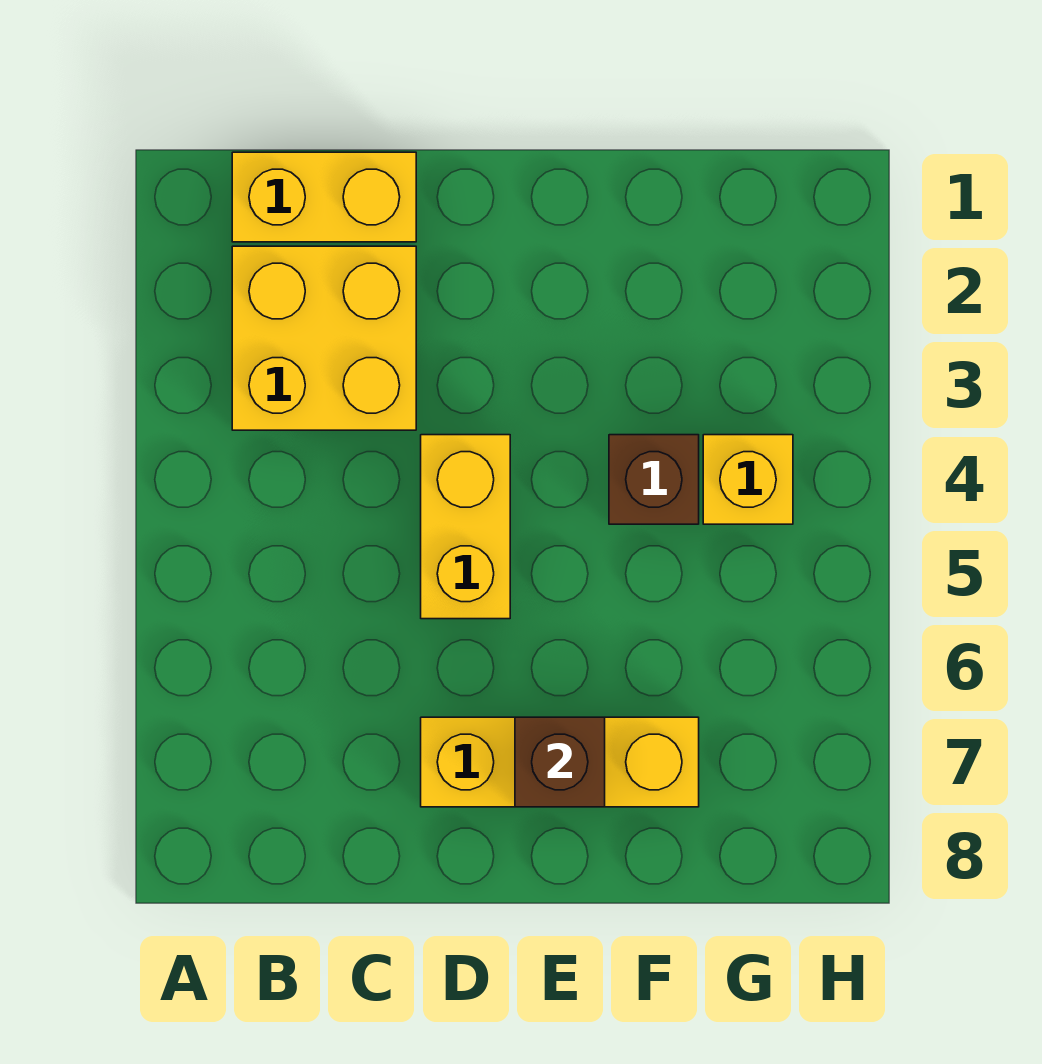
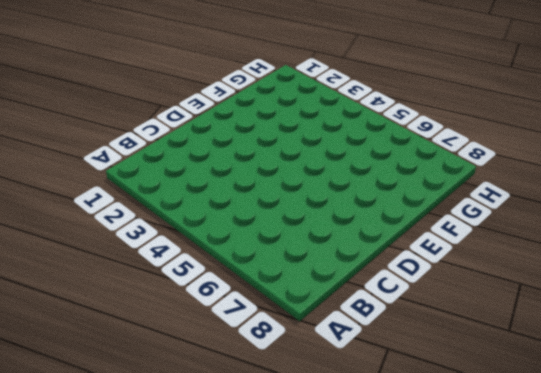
none -> yellow 1x2 brick [232,152,416,242]
none -> yellow 2x2 brick [232,246,416,430]

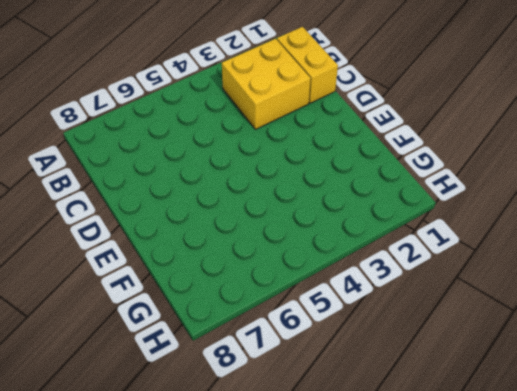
none -> yellow 1x2 brick [421,435,510,619]
none -> yellow 1x3 brick [421,717,699,807]

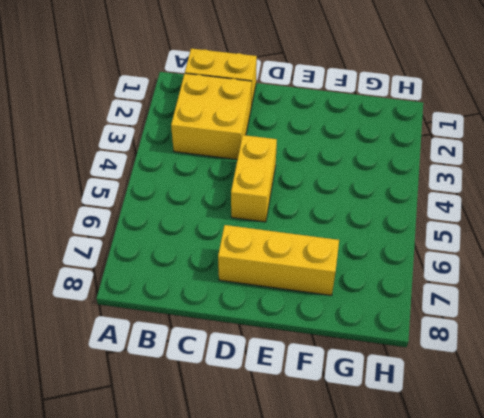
none -> brown 1x1 brick [609,435,699,524]
none -> yellow 1x1 brick [703,435,793,524]

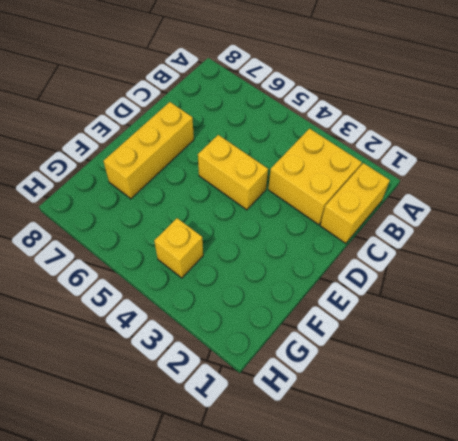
none -> brown 1x1 brick [609,435,699,524]
none -> brown 1x1 brick [515,717,605,807]

